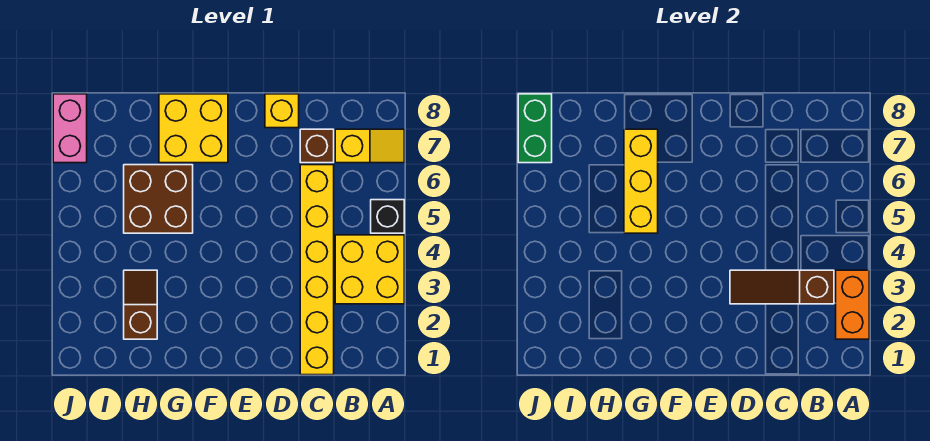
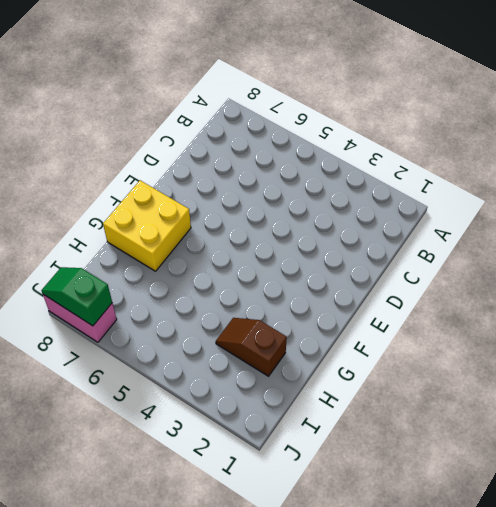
green 1x2 slope [41,267,112,326] -> green 1x2 brick [518,94,552,163]
none -> yellow 2x2 brick [335,235,404,304]
none -> black 1x1 brick [371,200,404,233]
none -> yellow 1x2 slope [335,129,404,163]

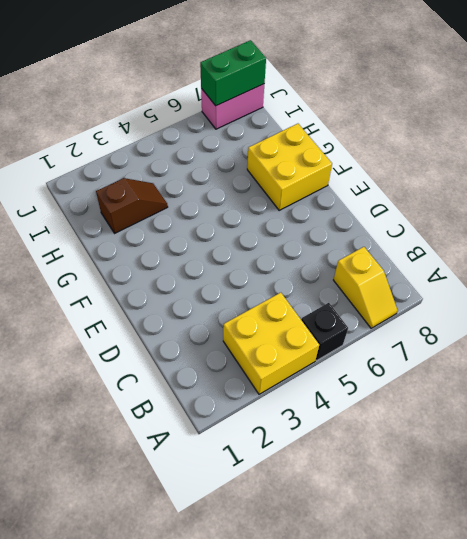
none -> yellow 1x6 brick [300,165,334,375]
none -> brown 1x1 brick [300,129,334,163]
none -> yellow 1x1 brick [265,94,299,128]

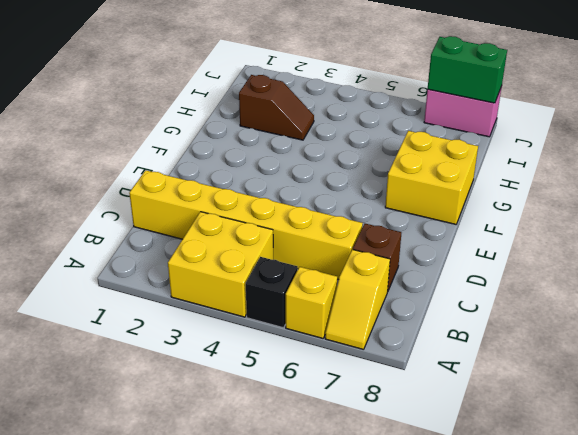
yellow 1x1 brick [286,267,337,338] -> yellow 1x1 brick moved to [265,94,299,128]
none -> brown 2x2 brick [124,165,193,233]
none -> orange 1x2 brick [836,270,869,339]
none -> brown 1x3 slope [730,270,834,304]

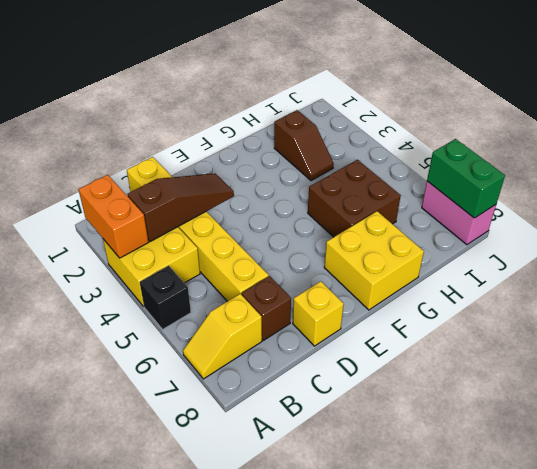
none -> yellow 1x3 brick [624,129,658,233]

